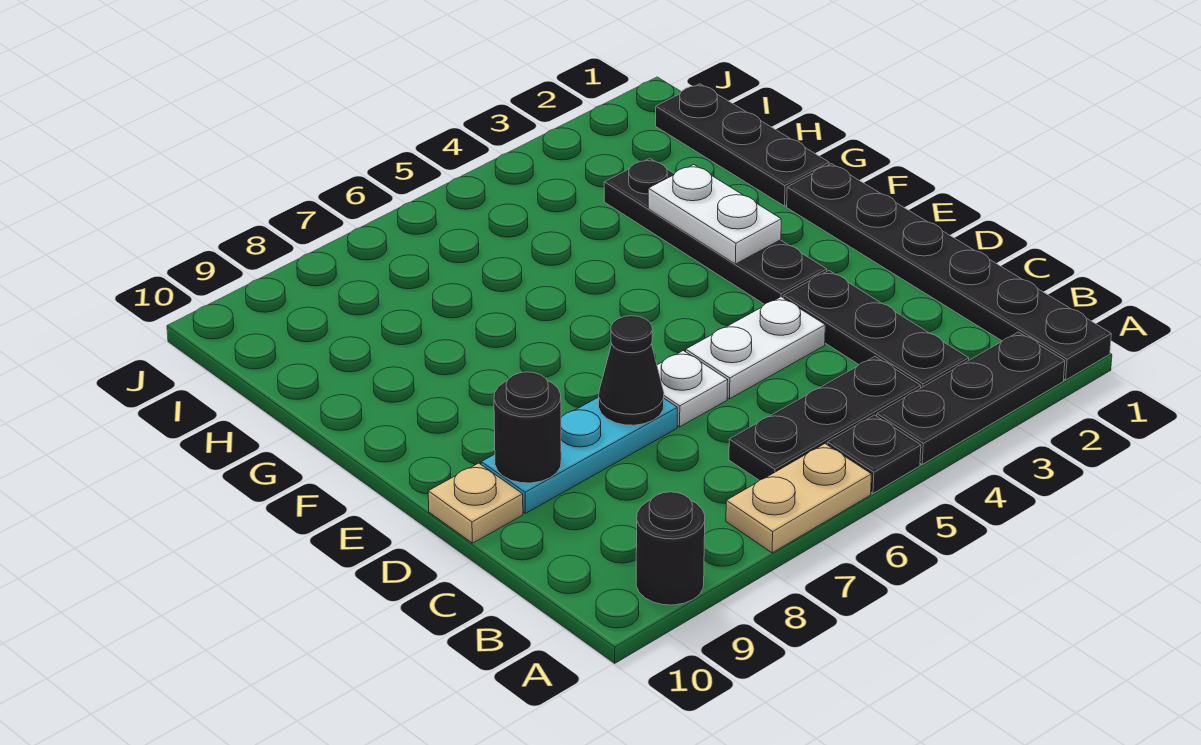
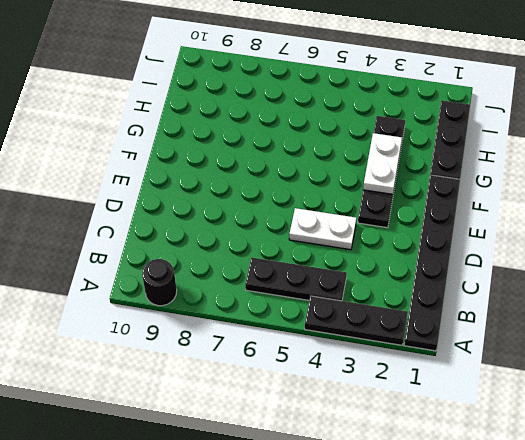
none -> black 1x1 plate [827,415,921,493]
none -> tan 1x2 plate [726,444,871,553]
none -> black 1x3 plate [783,271,969,388]

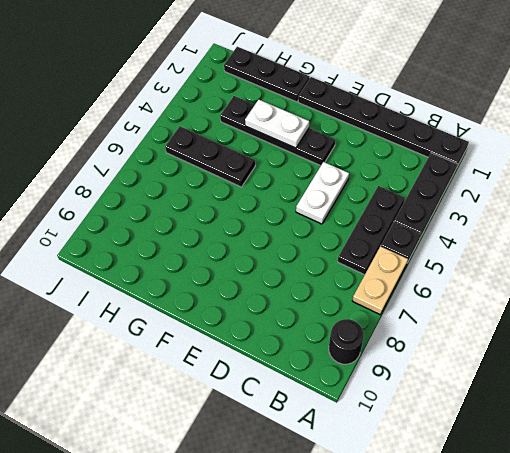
black 1x3 plate [165,126,255,187] -> black 1x3 plate moved to [783,271,969,388]
none -> white 1x1 plate [657,351,728,427]
none -> cyan 1x3 plate [481,397,677,513]
none -> tan 1x1 plate [428,463,523,543]

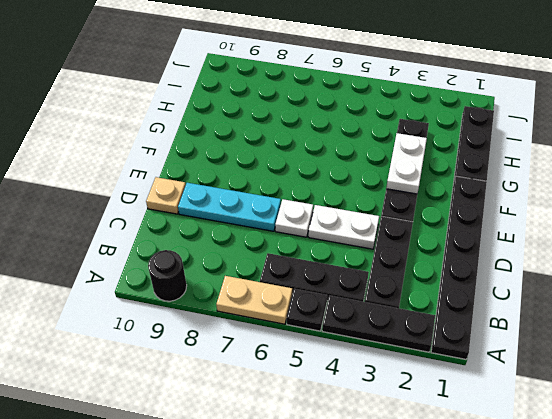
none -> black 1x1 cone [599,316,664,425]
none -> black 1x1 round brick [494,372,561,483]

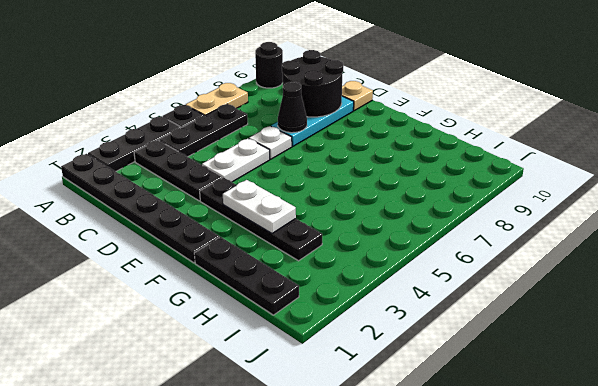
black 2x2 round brick [282,50,344,117] -> black 1x1 round brick [494,372,561,483]

